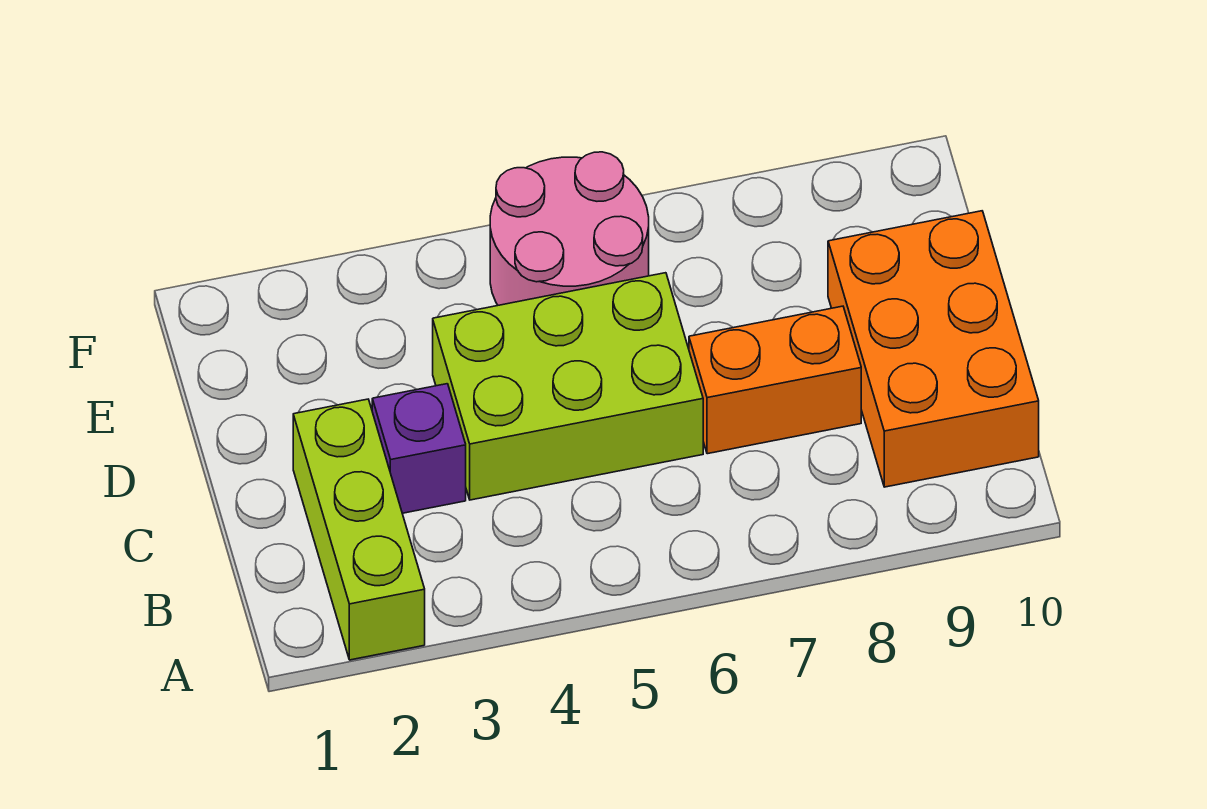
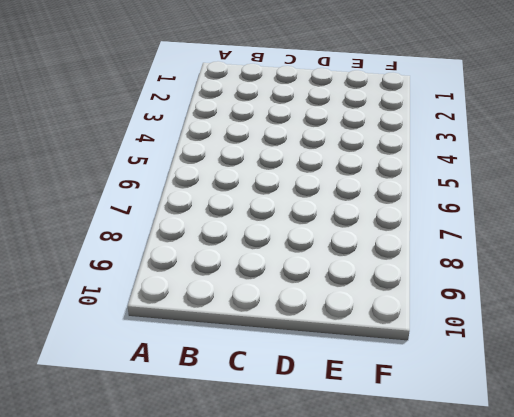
none -> lime 1x3 brick [293,399,425,660]
none -> orange 2x3 brick [828,211,1039,487]

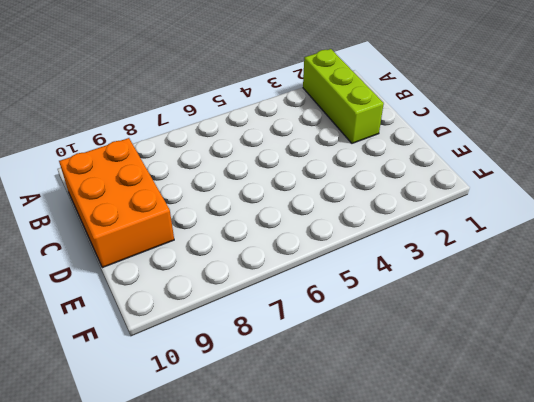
none -> purple 1x1 brick [372,384,466,513]
none -> lime 2x3 brick [433,273,703,500]

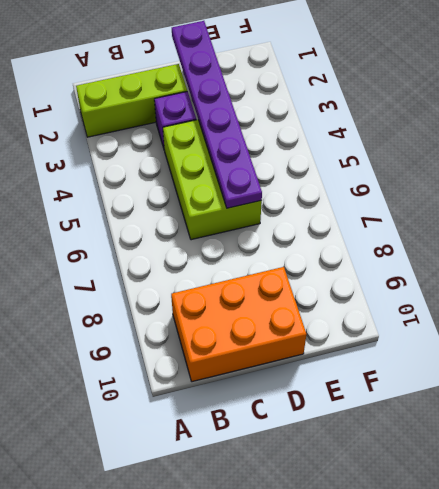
purple 1x6 plate [172,21,262,208] -> none
none -> orange 1x2 brick [689,306,861,454]
none -> pink 2x2 round brick [490,152,649,305]

